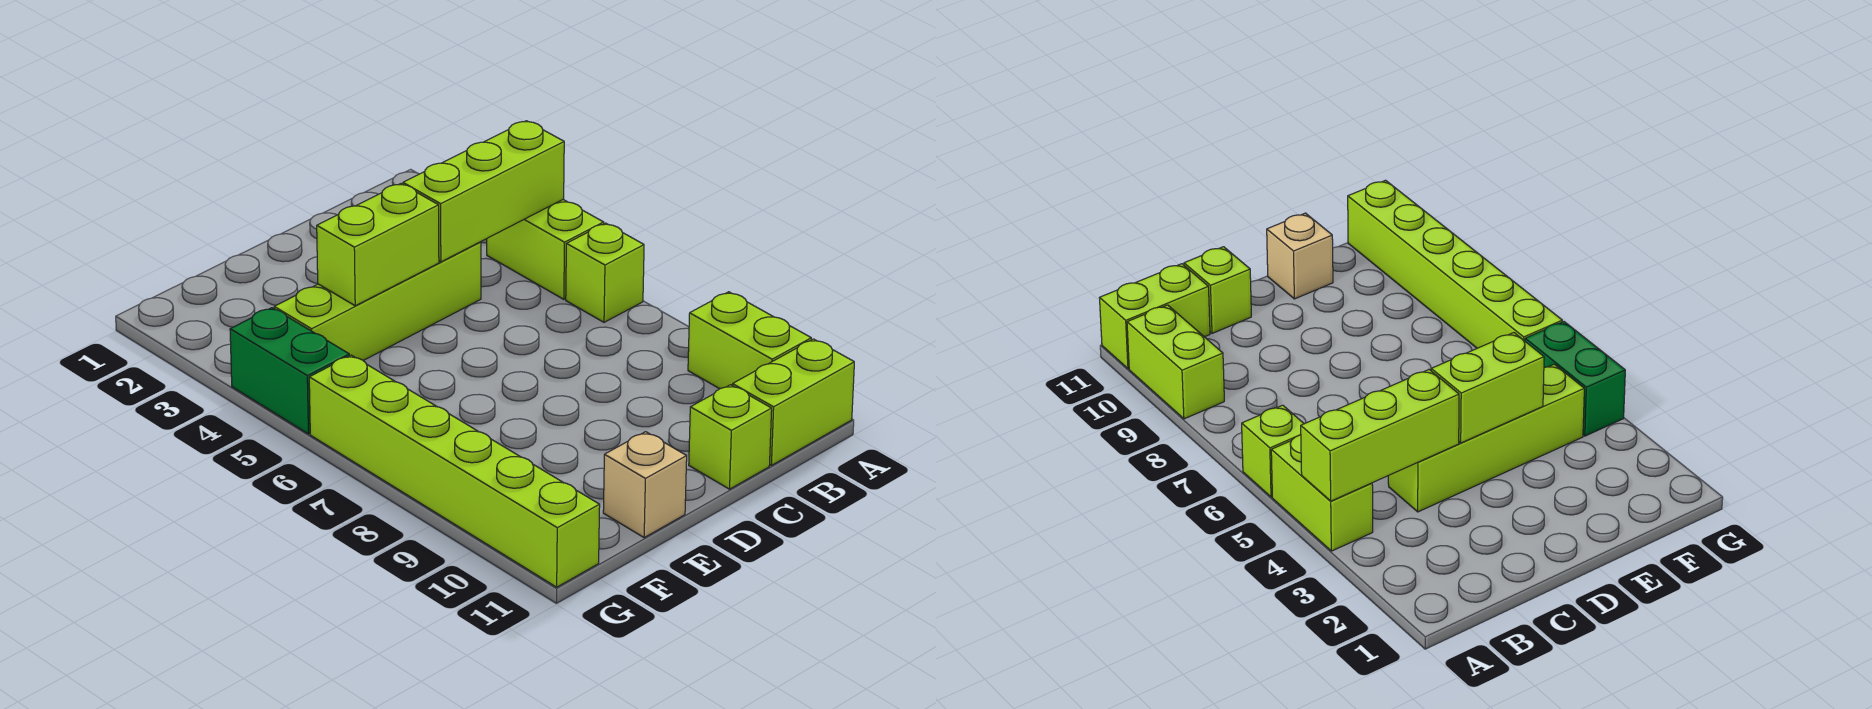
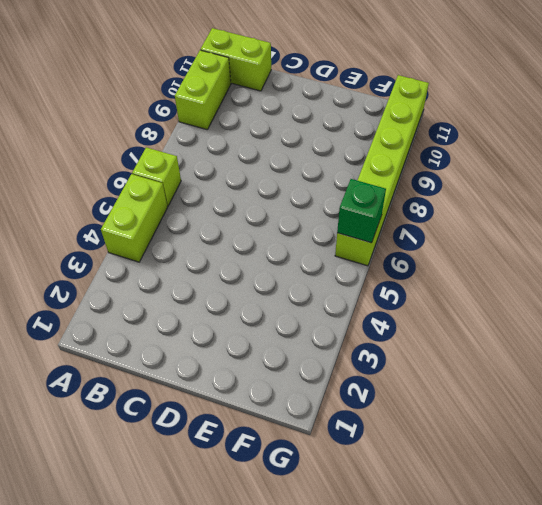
green 1x1 brick [337,179,386,243] -> none
none -> lime 1x4 brick [274,242,481,360]
none -> lime 1x1 brick [689,385,772,489]

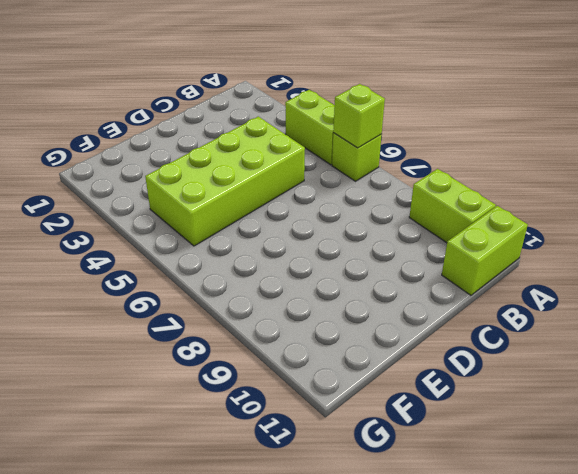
lime 1x1 brick [333,84,385,148] -> lime 1x1 brick moved to [689,385,772,489]
lime 2x4 brick [145,116,305,246] -> lime 1x4 brick [274,242,481,360]
none -> tan 1x1 brick [603,432,687,537]
none -> green 1x2 brick [230,308,349,434]

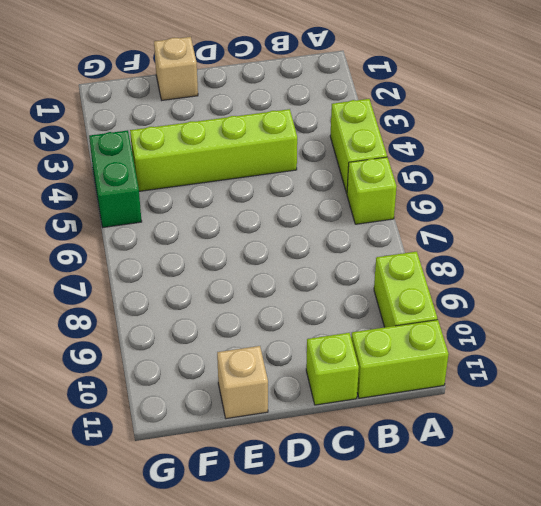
tan 1x1 brick [154,37,198,100] -> none
none -> lime 1x6 brick [309,355,600,587]
none -> lime 1x3 brick [403,121,564,262]

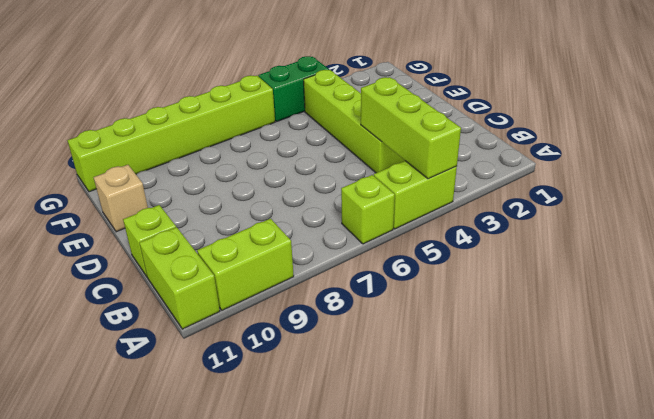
none -> lime 1x2 brick [317,184,439,306]

